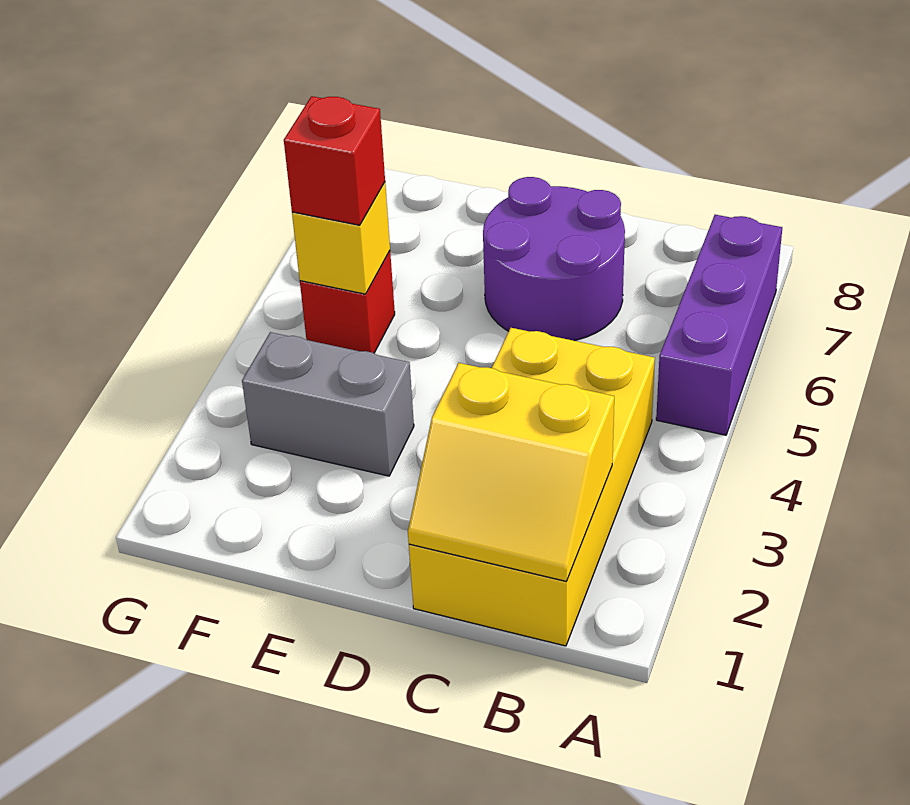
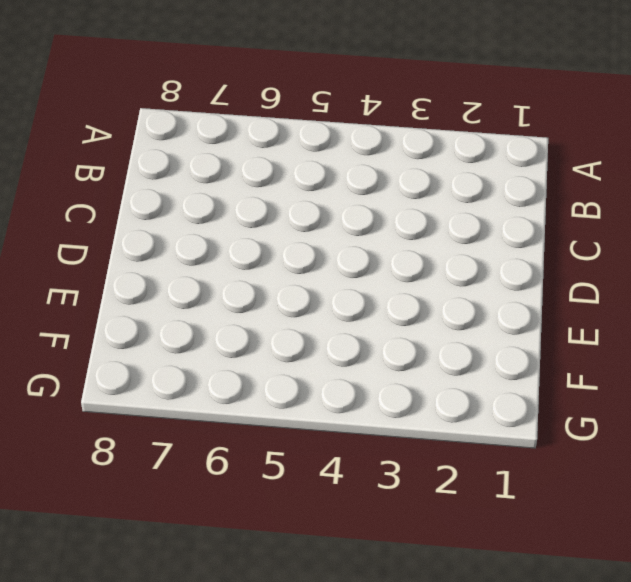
none -> purple 1x3 brick [656,215,782,435]
none -> yellow 2x4 brick [409,328,655,646]

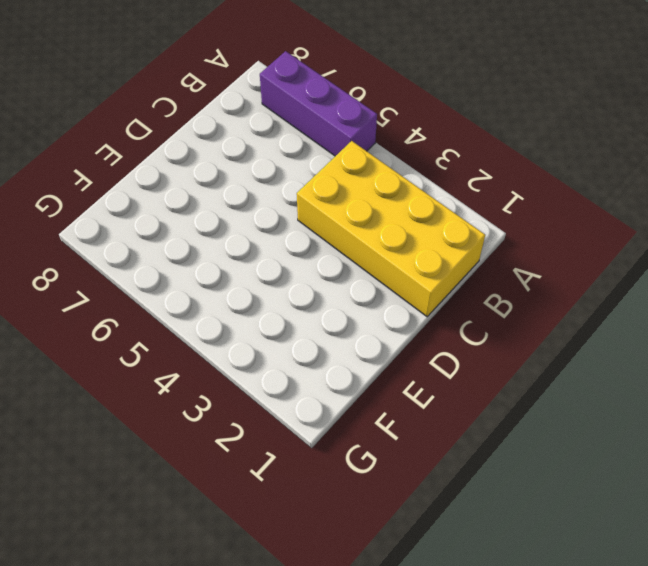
none -> purple 2x2 round brick [483,177,625,341]
none -> grey 1x2 brick [242,332,414,476]

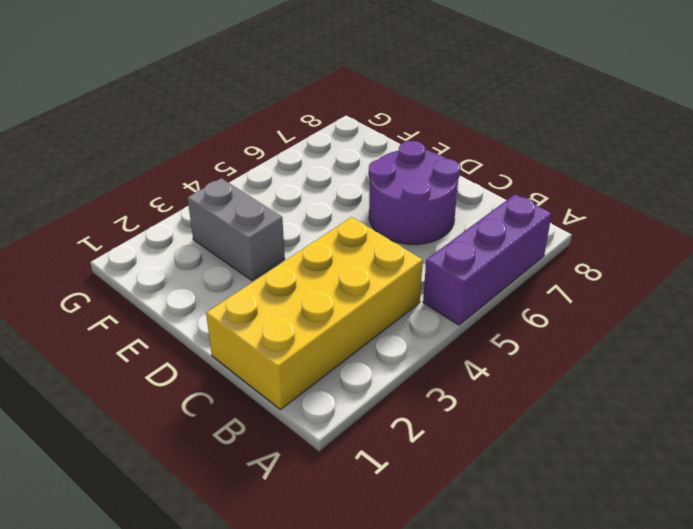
none -> red 1x1 brick [300,251,395,353]
none -> yellow 2x2 slope [408,363,614,582]

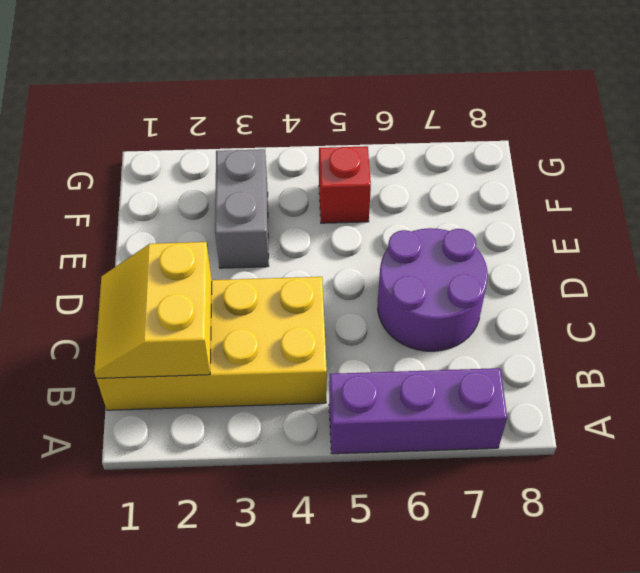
none -> yellow 1x1 brick [292,182,390,294]
none -> red 1x1 brick [284,96,385,225]

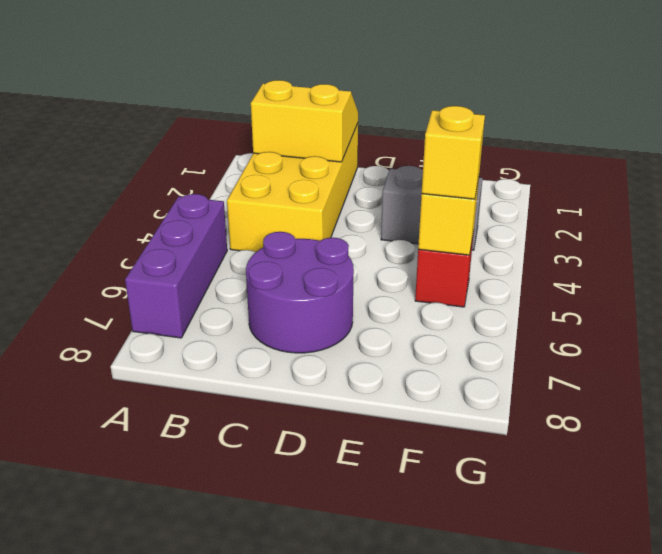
yellow 1x1 brick [422,106,485,199] -> red 1x1 brick [284,96,385,225]

